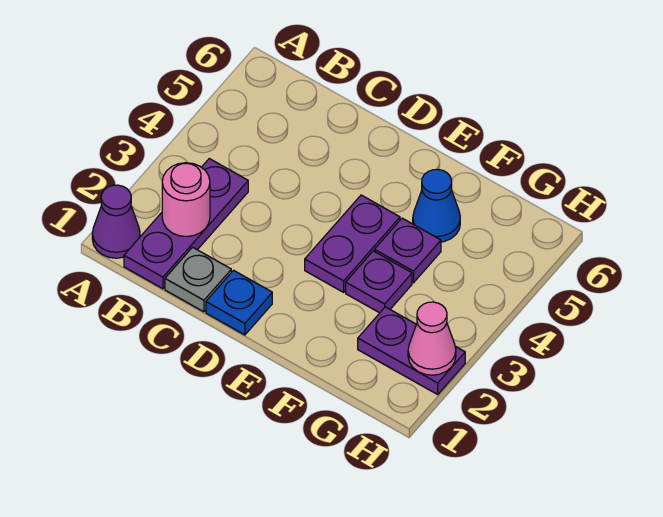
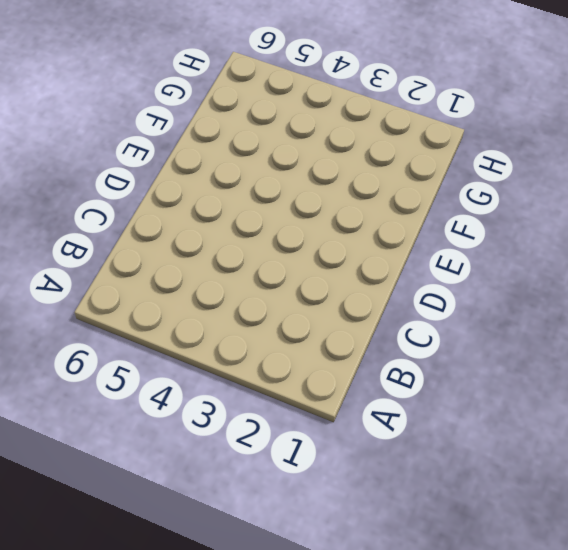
none -> purple 1x1 cone [92,185,140,258]
none -> purple 1x3 plate [124,159,248,289]

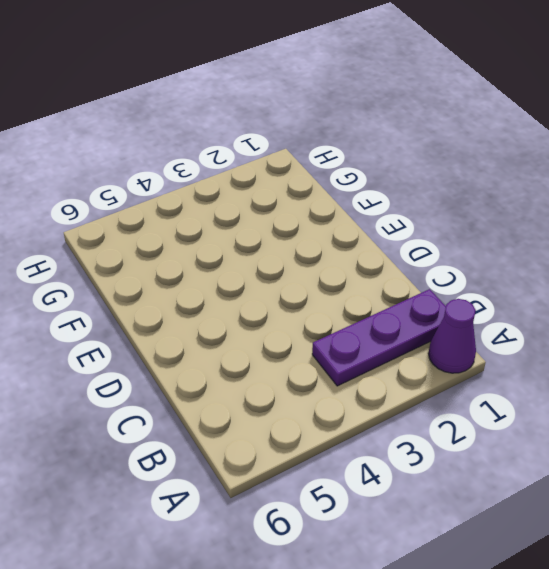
none -> grey 1x1 plate [165,247,231,312]
none -> blue 1x1 plate [206,270,272,335]

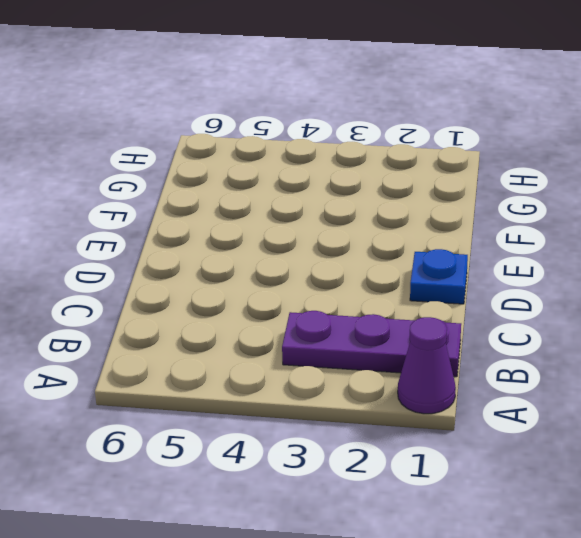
none -> grey 1x1 plate [165,247,231,312]
none -> purple 1x2 plate [305,195,400,292]

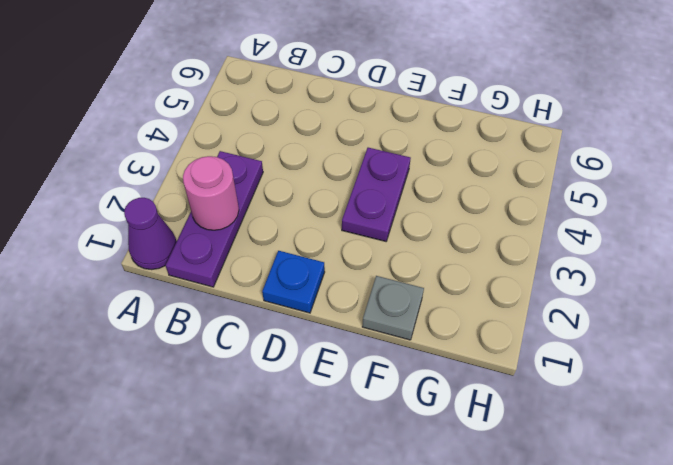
grey 1x1 plate [362,276,424,340] -> grey 1x1 plate moved to [165,247,231,312]
none -> purple 1x1 plate [346,251,412,313]
none -> purple 1x1 plate [375,218,441,283]

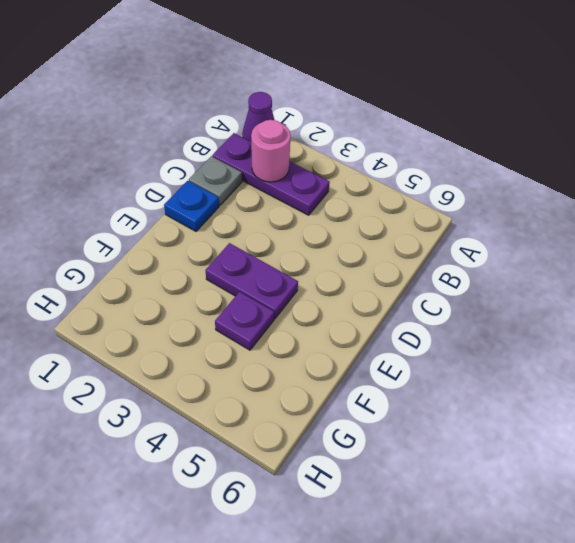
none -> purple 1x1 plate [346,251,412,313]
none -> blue 1x1 cone [413,170,460,242]

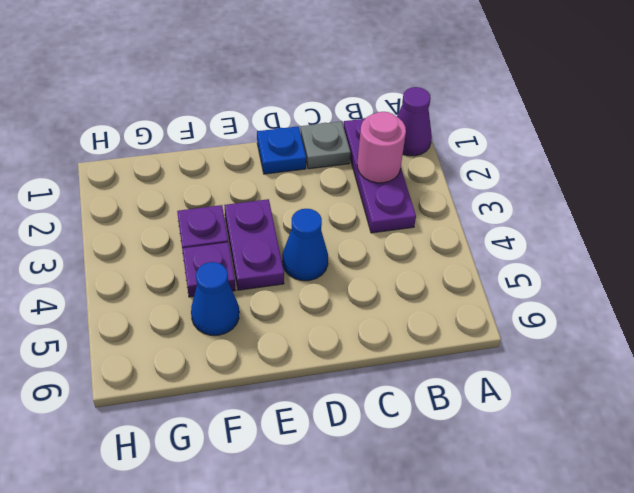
blue 1x1 cone [282,209,328,281] -> none
none -> purple 1x2 plate [358,307,465,394]
none -> pink 1x1 cone [408,302,456,375]

